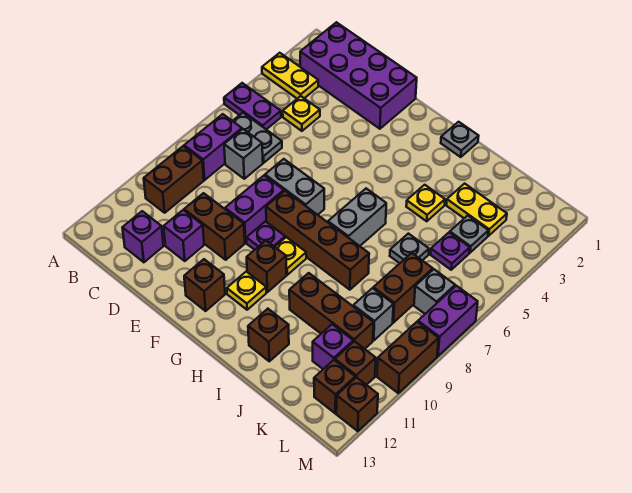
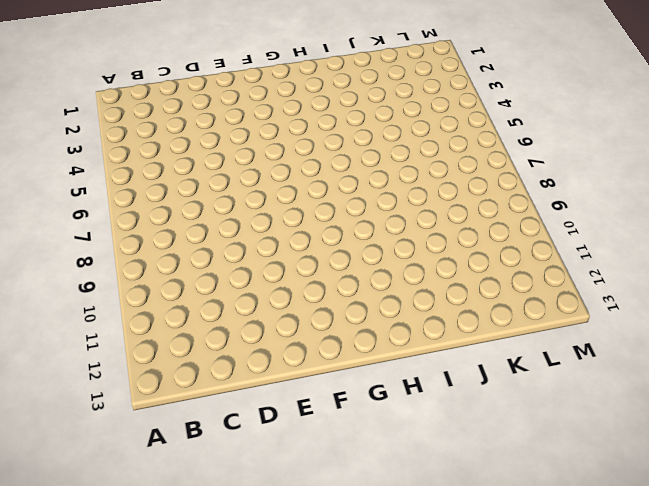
none -> yellow 1x2 plate [262,53,318,99]
none -> purple 1x2 plate [224,83,281,130]
none -> purple 2x4 brick [300,22,417,129]
none -> grey 1x2 plate [233,113,282,163]

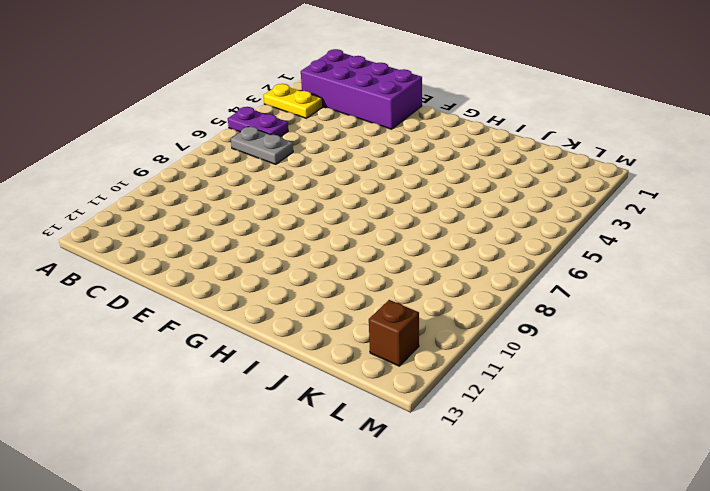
none -> purple 1x2 brick [184,114,242,180]
none -> brown 1x2 brick [144,146,204,213]
none -> yellow 1x1 plate [283,96,320,131]
none -> grey 1x1 brick [224,129,263,179]

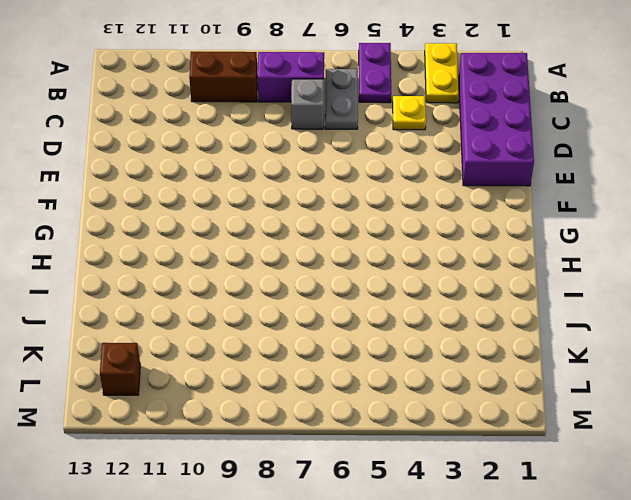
none -> purple 1x1 brick [122,211,163,262]
none -> brown 1x2 brick [184,193,245,260]
none -> purple 1x1 brick [164,210,204,261]
none -> grey 1x2 brick [265,159,324,215]

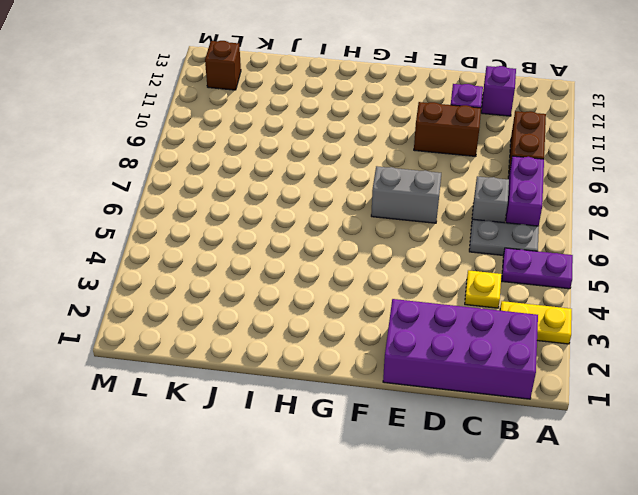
none -> purple 1x2 brick [225,175,284,243]
none -> brown 1x4 brick [266,191,369,290]
none -> purple 1x1 plate [247,221,285,250]
none -> brown 1x1 brick [184,259,225,311]

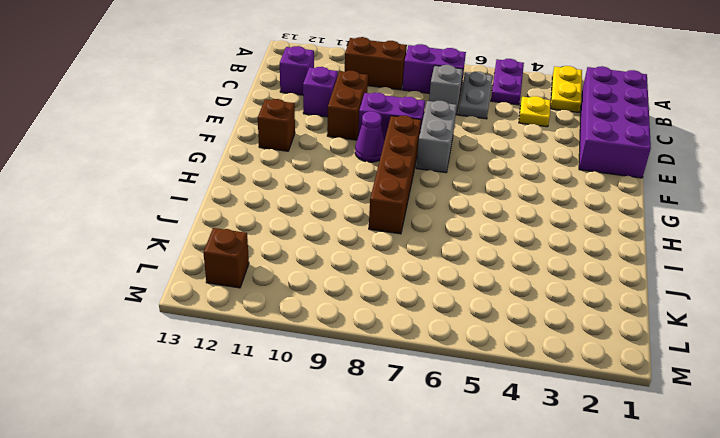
purple 1x1 cone [355,111,384,162] -> purple 1x1 plate [247,221,285,250]
none -> yellow 1x1 plate [275,237,306,275]
none -> brown 1x1 brick [247,241,287,292]
none -> yellow 1x1 plate [227,272,266,310]
none -> grey 1x1 plate [441,122,479,157]

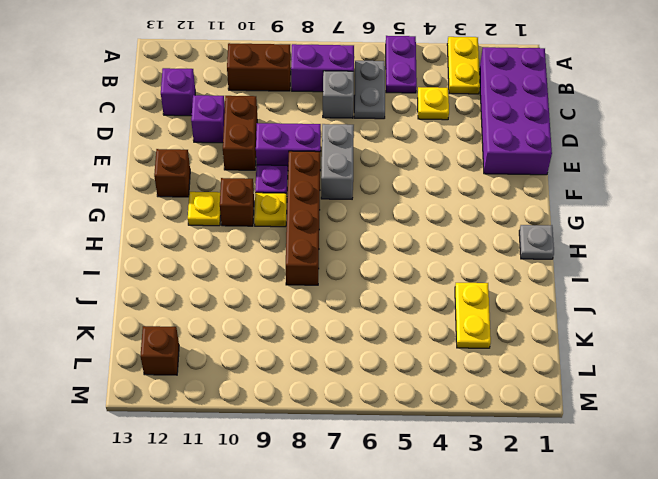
none -> grey 1x2 brick [328,189,386,246]
none -> yellow 1x1 plate [406,185,445,221]
none -> brown 1x3 brick [289,273,374,349]
none -> brown 1x1 brick [248,309,289,361]

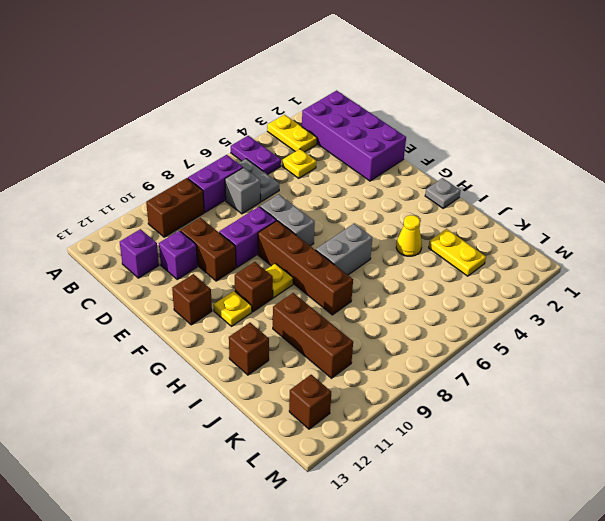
yellow 1x1 cone [396,215,422,256] -> yellow 1x1 plate [406,185,445,221]
none -> purple 1x1 plate [247,221,285,250]
none -> grey 1x1 plate [390,234,429,263]
none -> grey 1x1 plate [450,216,488,253]
none -> purple 1x1 plate [431,232,470,270]

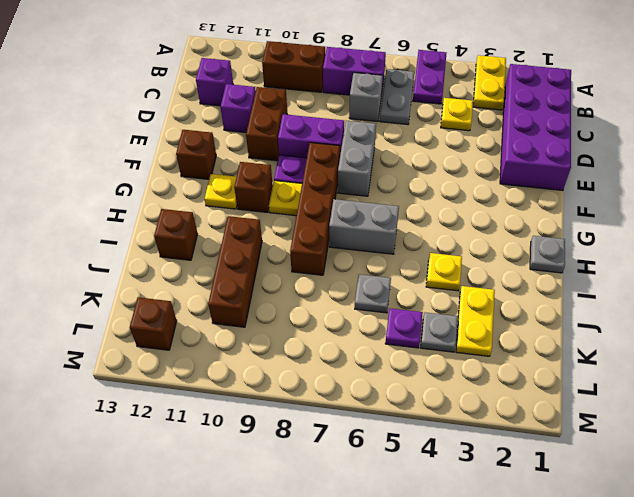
none -> brown 1x2 brick [373,253,433,323]
none -> grey 1x1 brick [353,288,394,340]
none -> purple 1x1 brick [313,324,353,369]
none -> grey 1x1 brick [414,269,455,314]

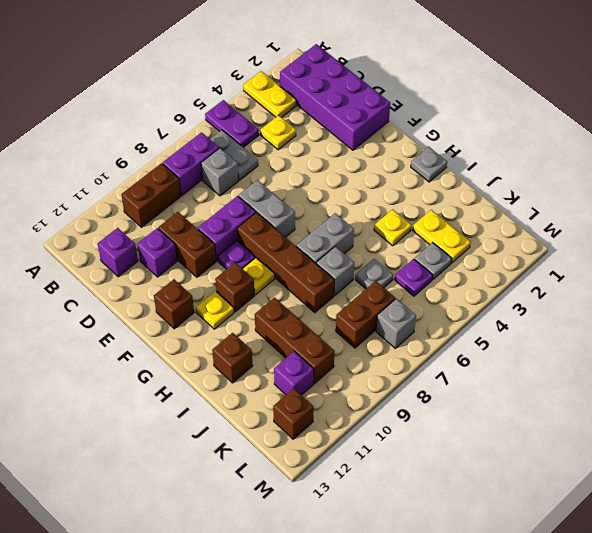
grey 1x1 brick [316,246,354,295] -> grey 1x1 brick moved to [353,288,394,340]
none -> brown 1x1 brick [335,341,376,385]
none -> purple 1x2 brick [418,286,478,356]
none -> brown 1x2 brick [377,322,439,393]
none -> brown 1x1 brick [336,377,378,431]

